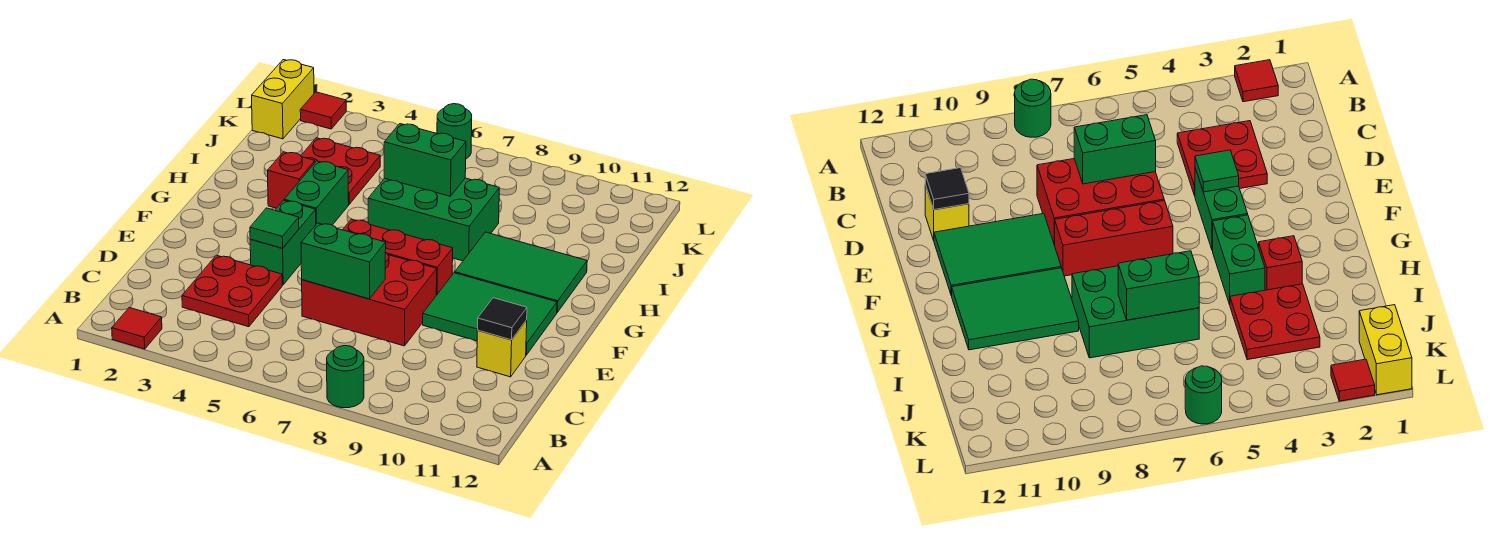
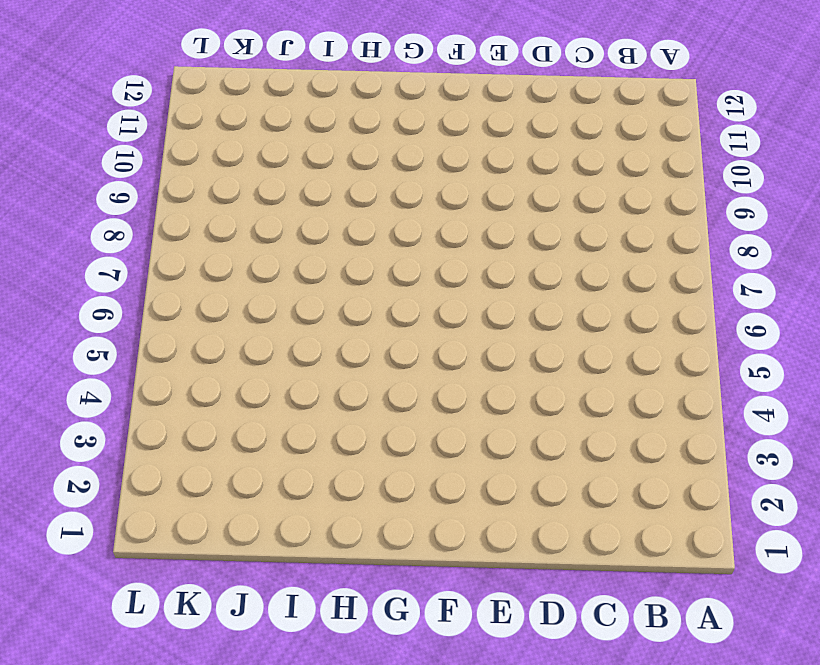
none -> red 1x1 tile [112,308,162,349]
none -> green 1x1 round brick [327,346,364,408]
none -> red 2x2 plate [182,255,282,327]

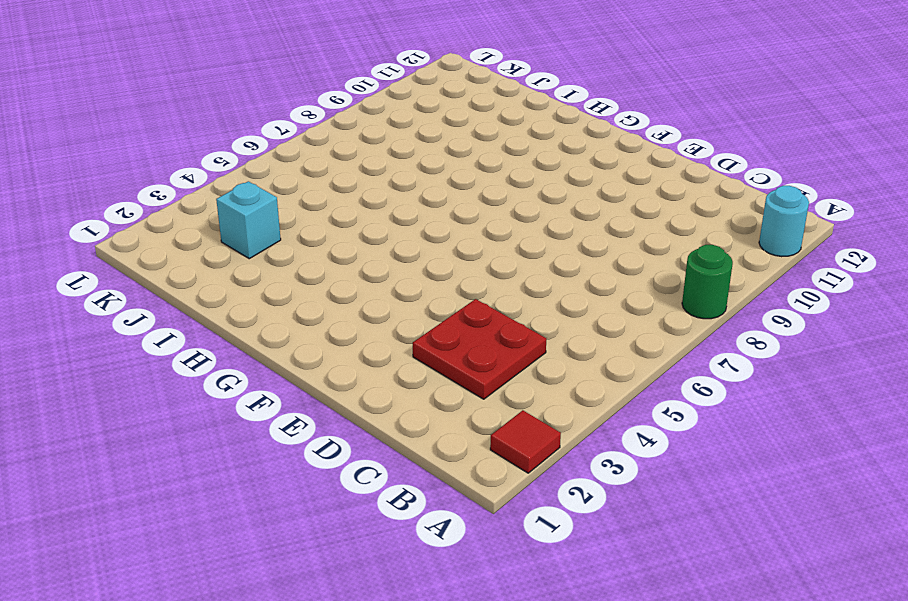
cyan 1x1 round brick [759,186,809,257] -> none
cyan 1x1 brick [216,181,281,259] -> red 2x2 plate [301,138,380,204]
none -> red 2x3 brick [302,253,437,346]
none -> yellow 1x1 brick [477,320,527,377]
none -> green 1x2 brick [250,200,316,285]

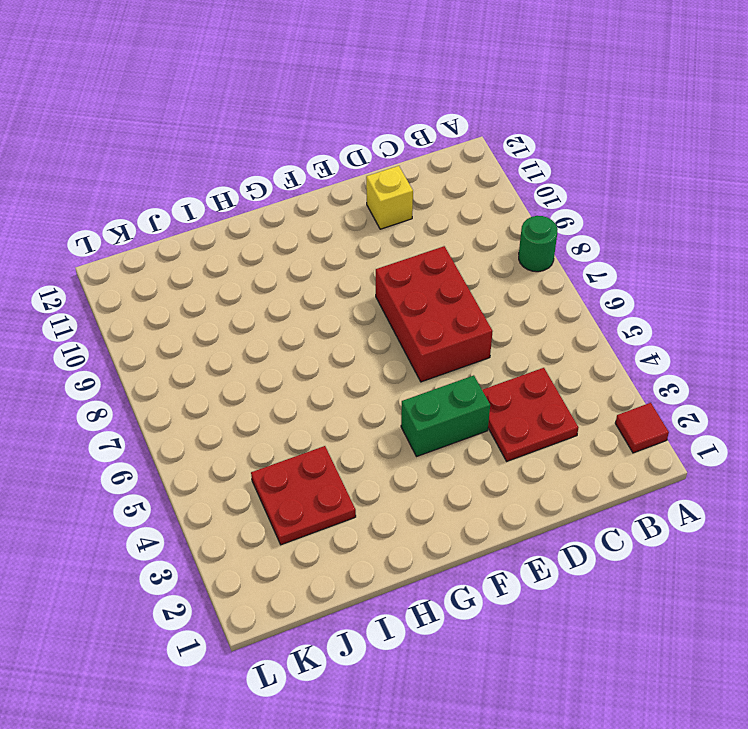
none -> green 2x3 tile [423,273,557,355]
none -> red 1x3 brick [343,219,453,295]
none -> green 1x2 brick [284,161,349,225]

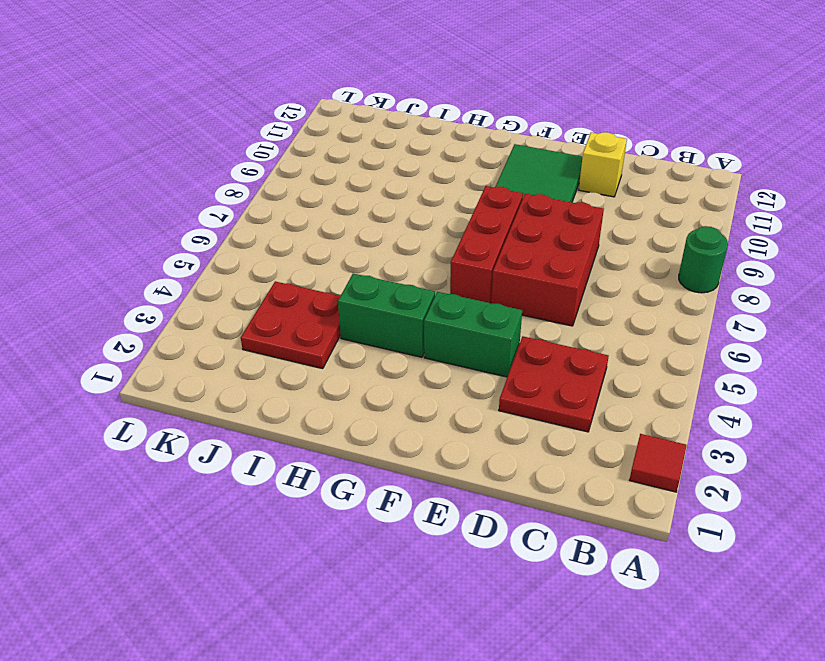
none -> green 2x3 tile [455,232,587,312]
none -> red 1x1 brick [268,152,315,208]
none -> green 2x3 brick [368,178,499,261]

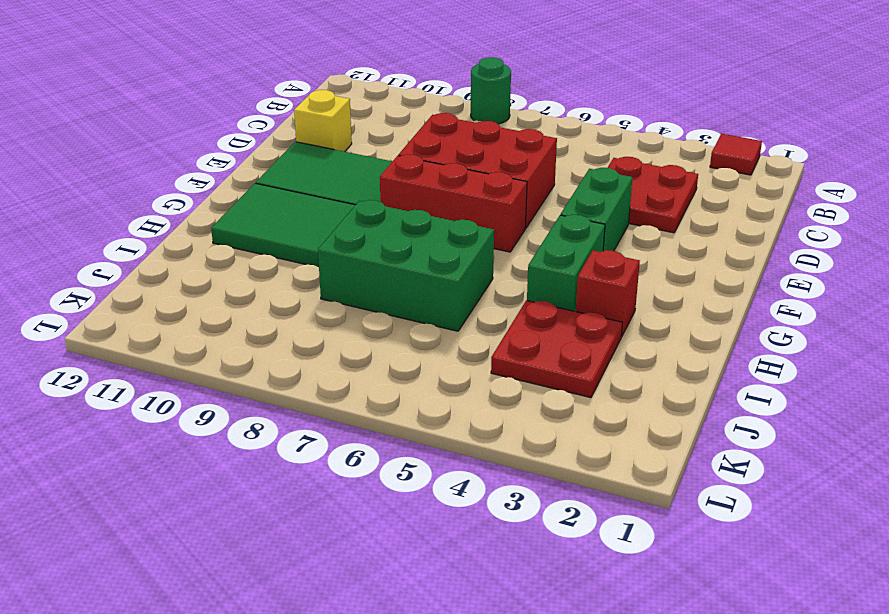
none -> yellow 1x2 brick [252,60,314,139]
none -> red 1x1 tile [300,92,346,129]
none -> green 1x1 round brick [437,104,472,159]

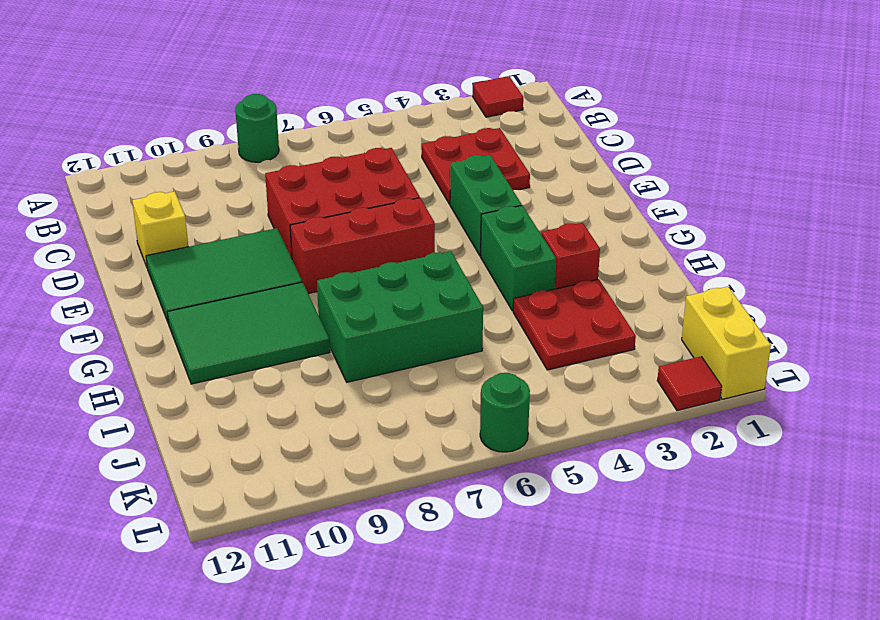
none -> green 1x2 brick [301,223,386,299]
none -> black 1x1 tile [478,298,527,340]
none -> green 1x1 tile [250,208,299,248]

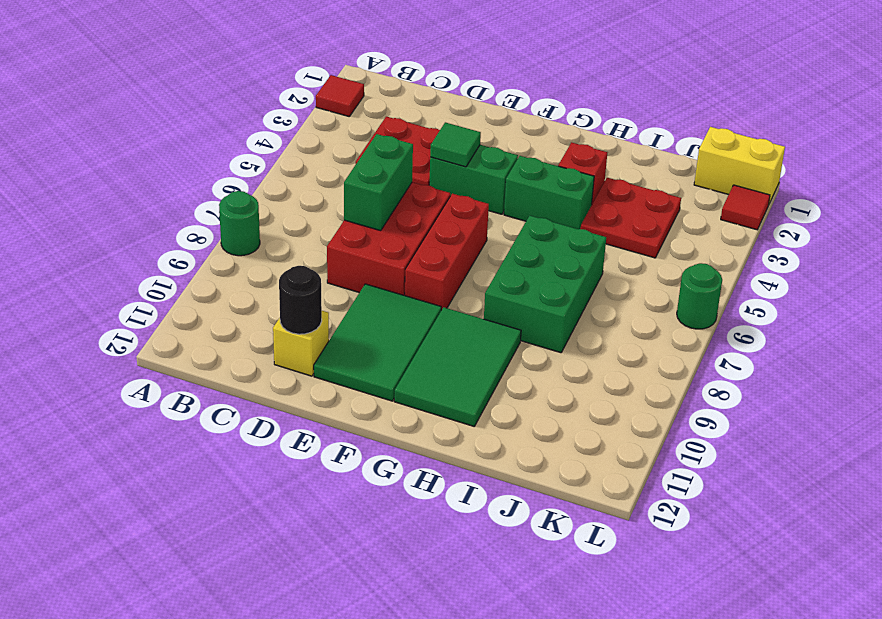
black 1x1 round brick [279,266,322,334] -> black 1x1 tile [478,298,527,340]
none -> green 1x2 brick [384,124,466,196]

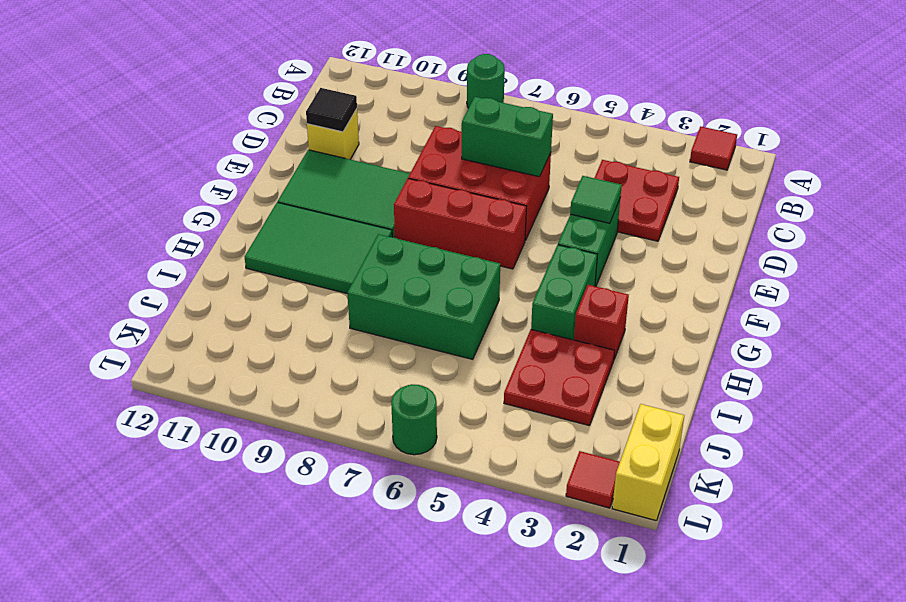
none -> green 1x2 brick [384,124,466,196]

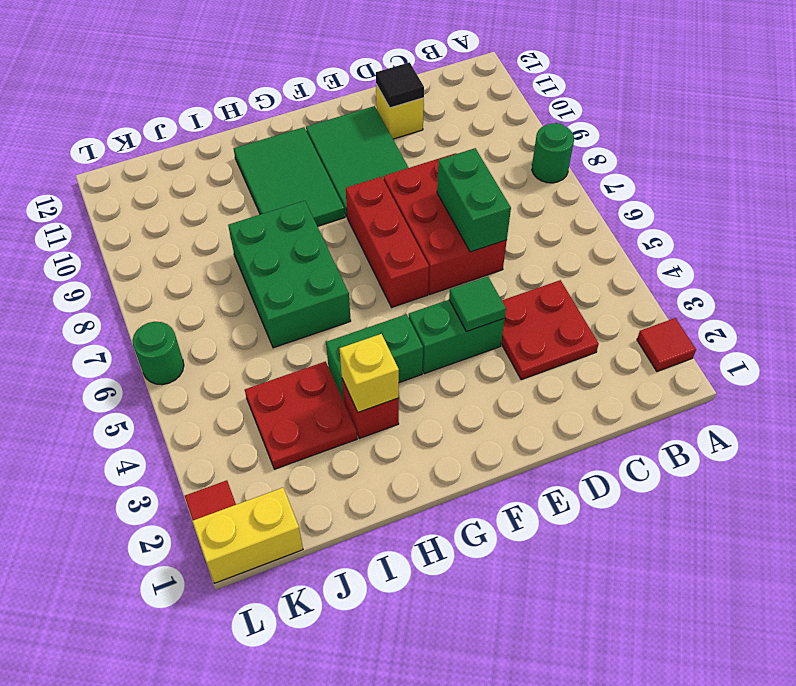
yellow 1x1 brick [340,334,399,412] -> none
none -> green 1x2 brick [384,124,466,196]

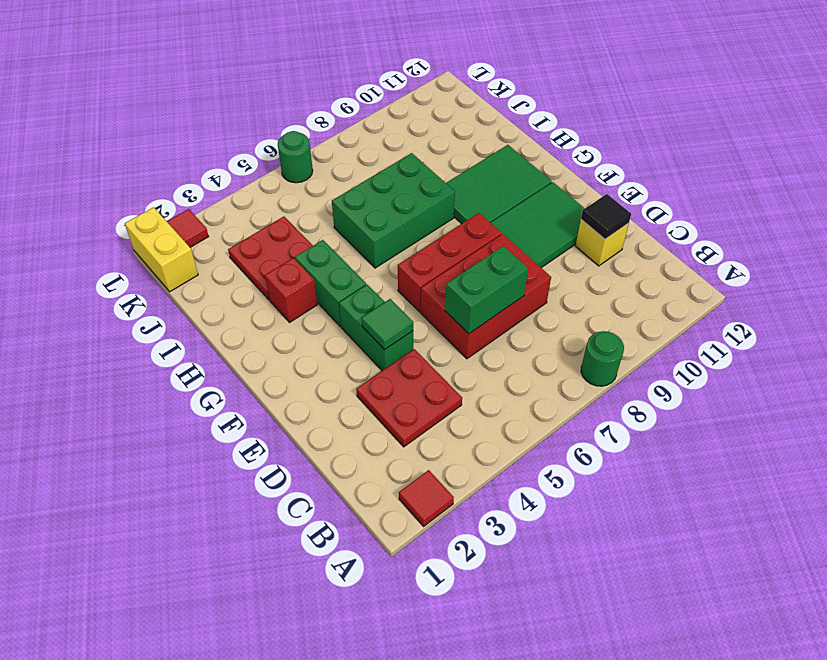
none -> green 1x2 brick [384,124,466,196]

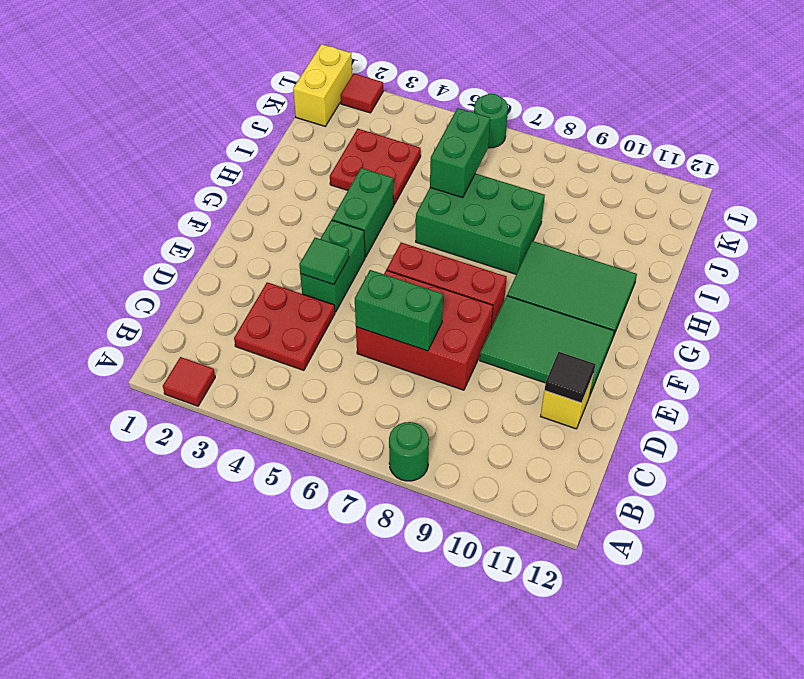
green 1x2 brick [430,108,490,197] -> green 1x2 brick turned to [384,124,466,196]
none -> red 1x1 brick [268,152,315,208]

